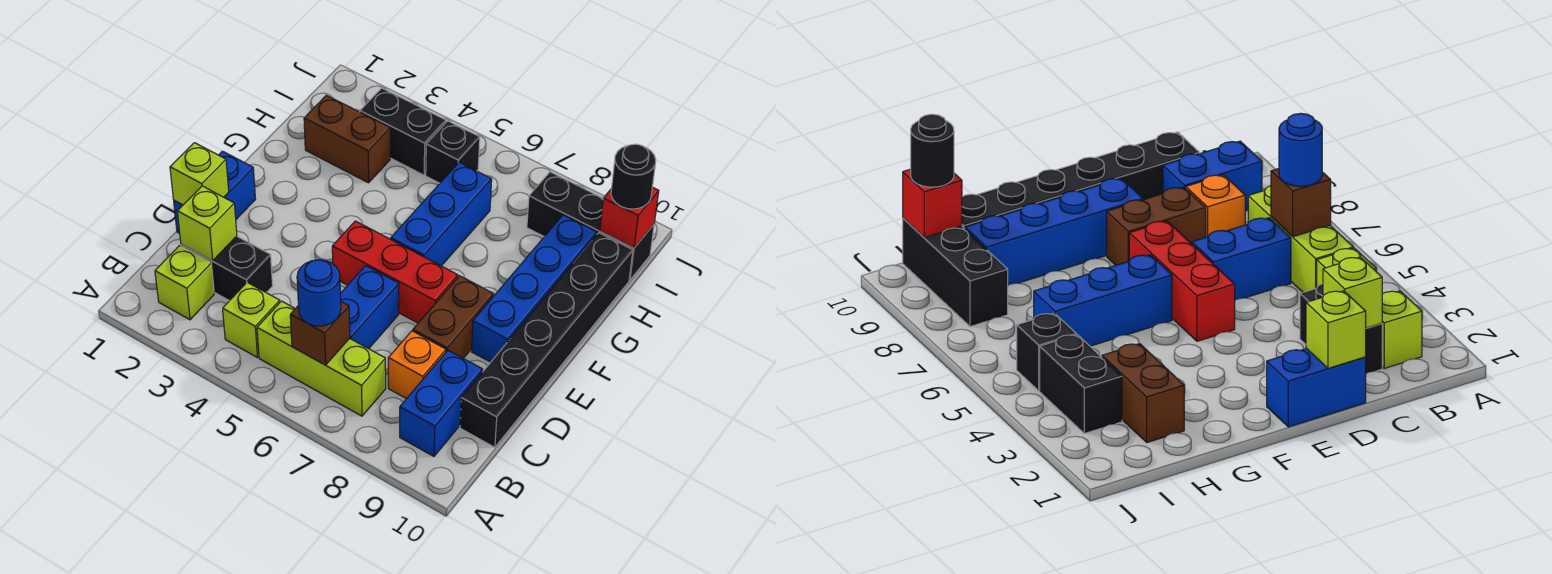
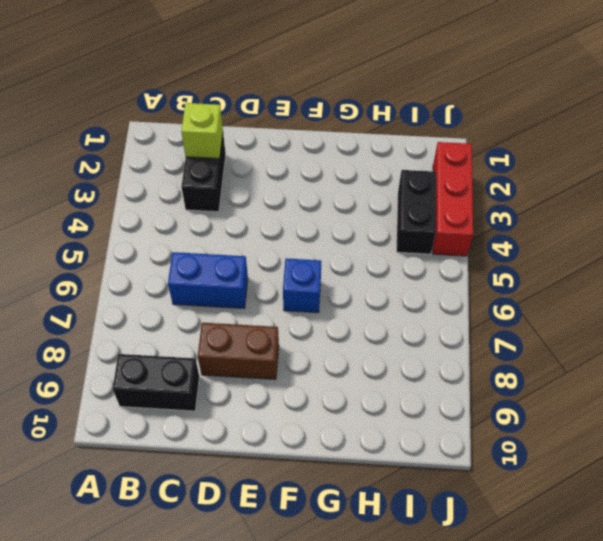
black 1x2 brick [113,354,199,411] -> blue 1x2 brick [400,350,483,456]
blue 1x1 brick [283,259,321,313] -> blue 1x3 brick [391,162,492,266]
red 1x3 brick [433,142,473,256] -> red 1x3 brick moved to [332,221,458,323]
none -> lime 1x1 brick [155,245,214,320]
none -> lime 1x1 brick [223,282,280,358]
none -> lime 1x3 brick [257,301,386,416]

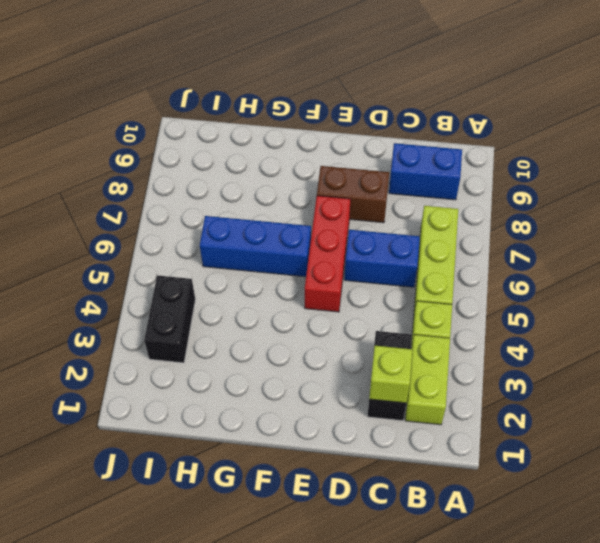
lime 1x2 brick [405,335,450,425] -> lime 1x1 brick [155,245,214,320]
none -> orange 1x1 brick [388,331,446,399]
none -> black 1x6 brick [460,233,633,447]
none -> blue 1x2 brick [174,151,255,234]

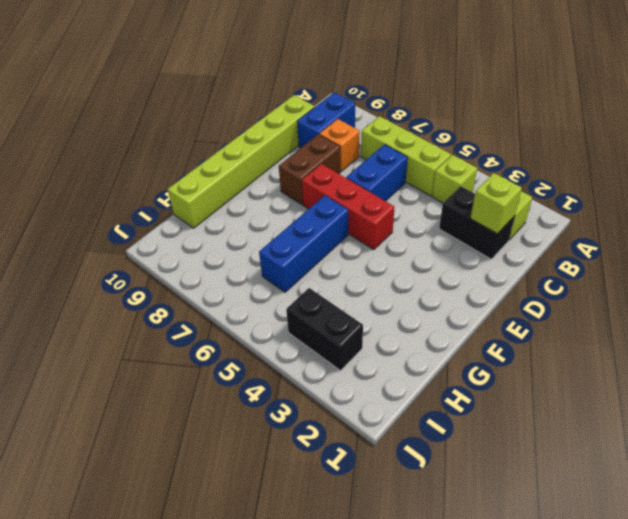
lime 1x6 brick [168,95,315,228] -> black 1x6 brick [460,233,633,447]
none -> blue 1x2 brick [174,151,255,234]
none -> blue 1x4 brick [472,215,597,362]
none -> brown 1x2 brick [304,95,390,183]

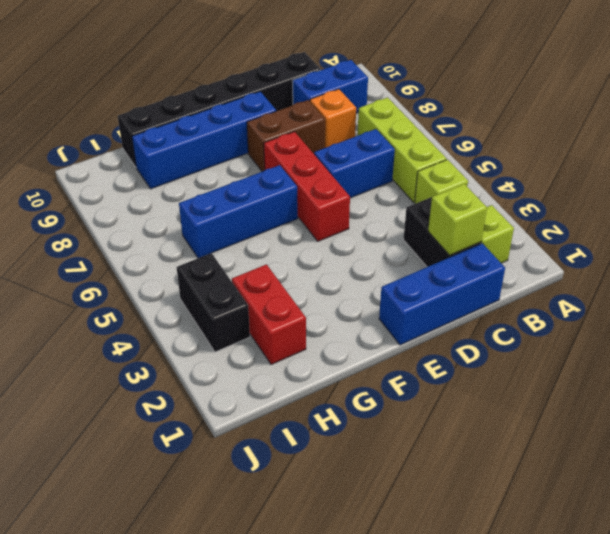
blue 1x3 brick [379,243,505,345] -> blue 1x2 brick [174,151,255,234]
red 1x2 brick [232,264,306,365] -> brown 1x2 brick [304,95,390,183]
none -> black 1x1 brick [426,121,480,183]
none -> black 1x3 brick [527,172,654,280]
none -> brown 1x1 brick [290,302,350,365]

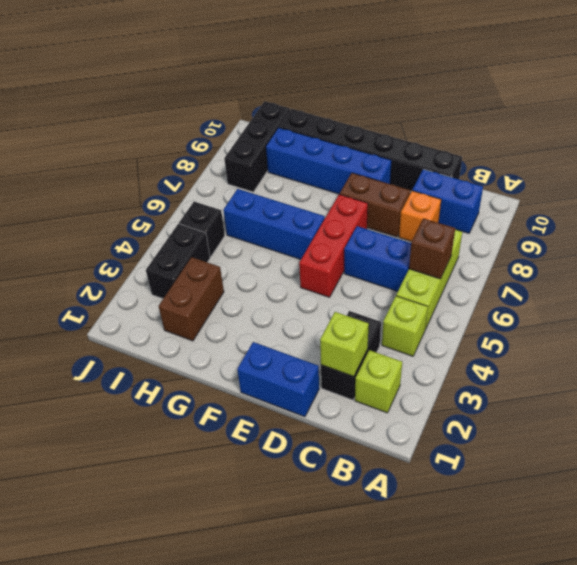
none -> lime 1x1 brick [170,143,229,205]
none -> red 1x1 brick [600,187,659,248]
none -> blue 1x1 round brick [297,260,341,326]

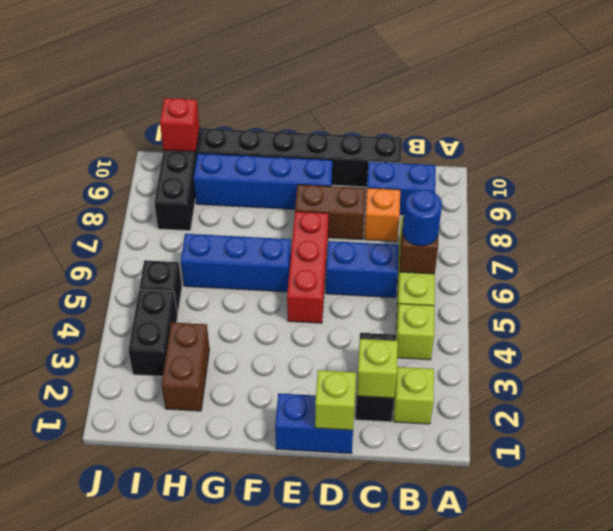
none -> black 1x1 round brick [611,144,656,209]

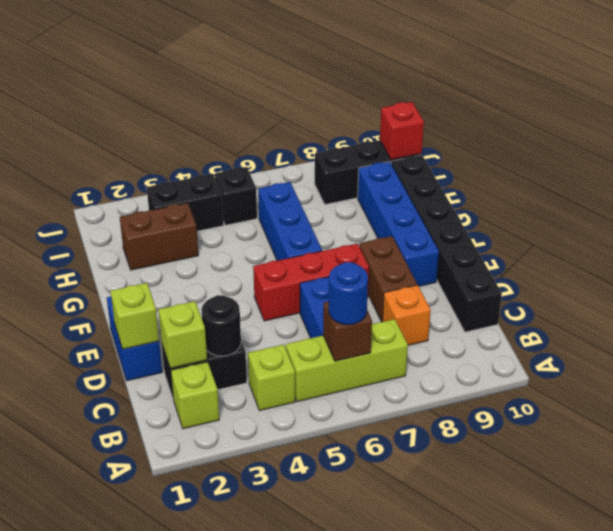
black 1x1 round brick [201,295,241,356] -> black 1x1 round brick moved to [611,144,656,209]
none -> blue 1x2 brick [400,350,483,456]

